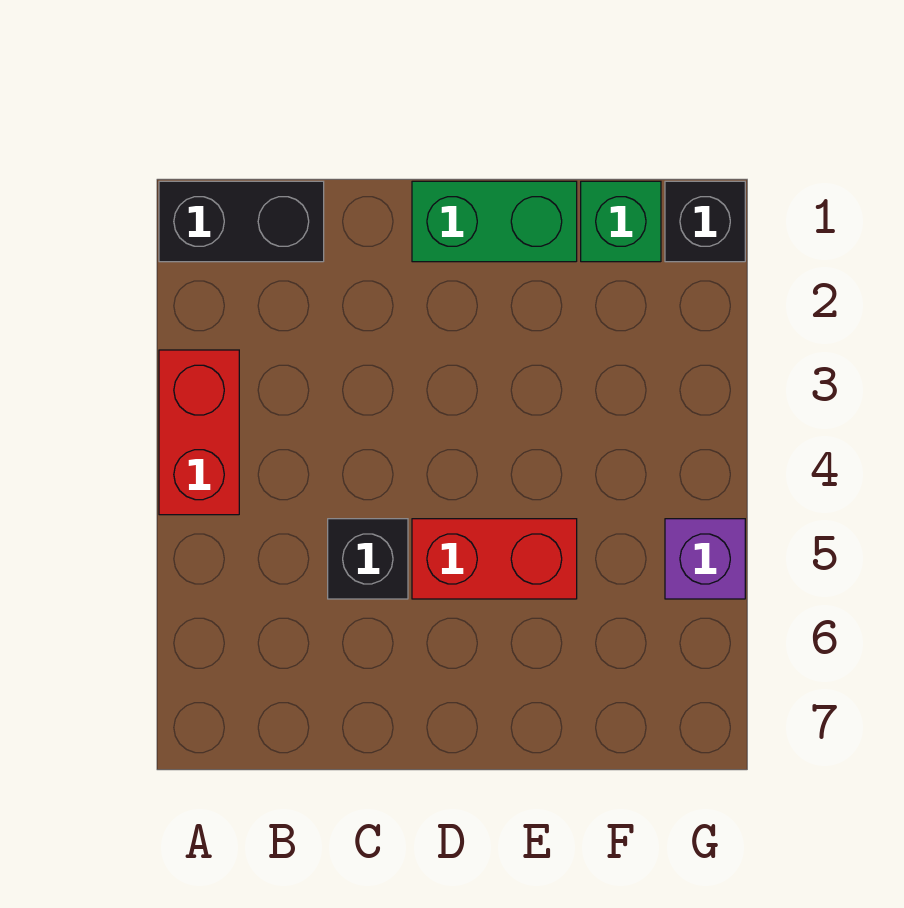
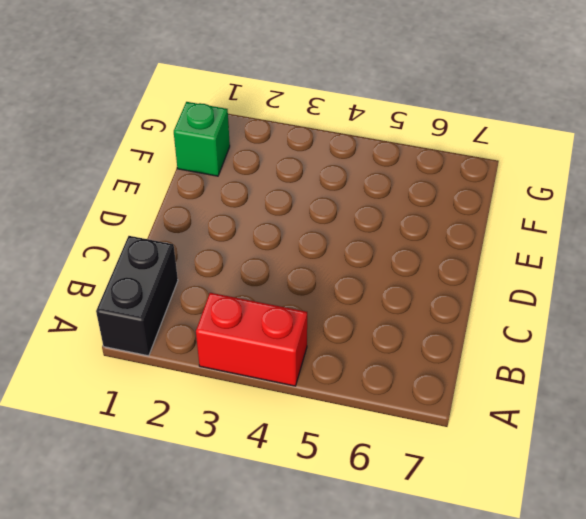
none -> black 1x1 brick [328,519,408,599]
none -> green 1x2 brick [412,181,577,262]

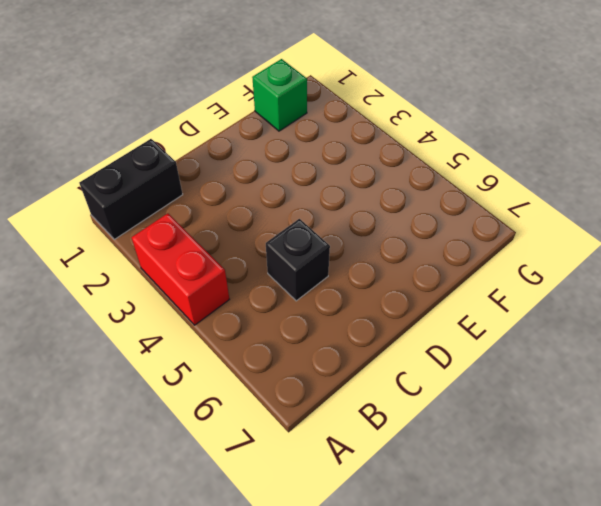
none -> green 1x2 brick [412,181,577,262]
none -> red 1x2 brick [412,519,577,599]

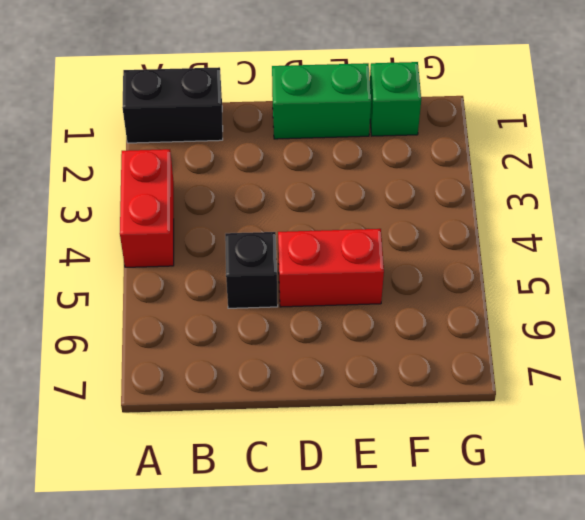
none -> black 1x1 brick [665,181,745,262]
none -> purple 1x1 brick [665,519,745,599]

